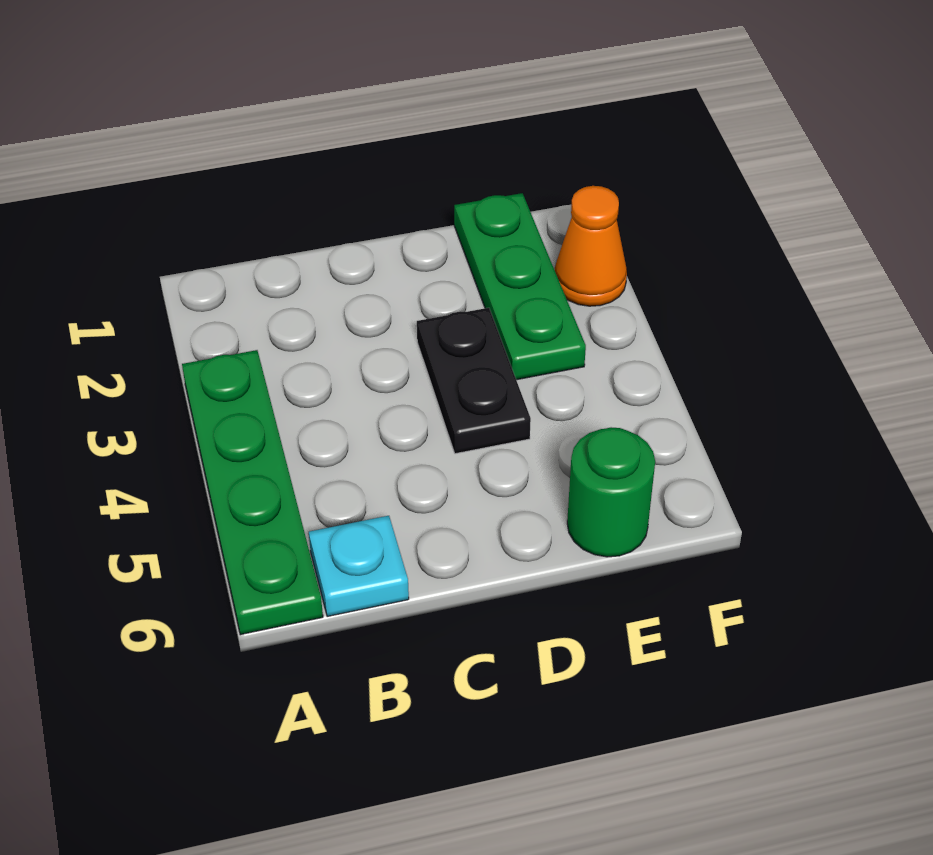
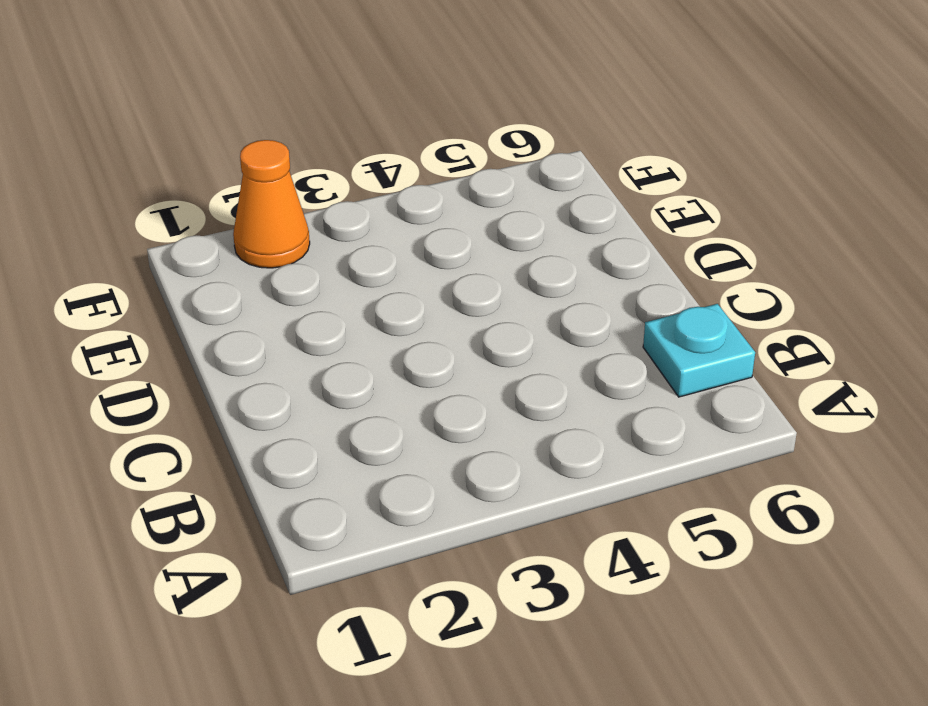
none -> green 1x4 plate [182,350,323,635]
none -> black 1x2 plate [417,308,531,454]

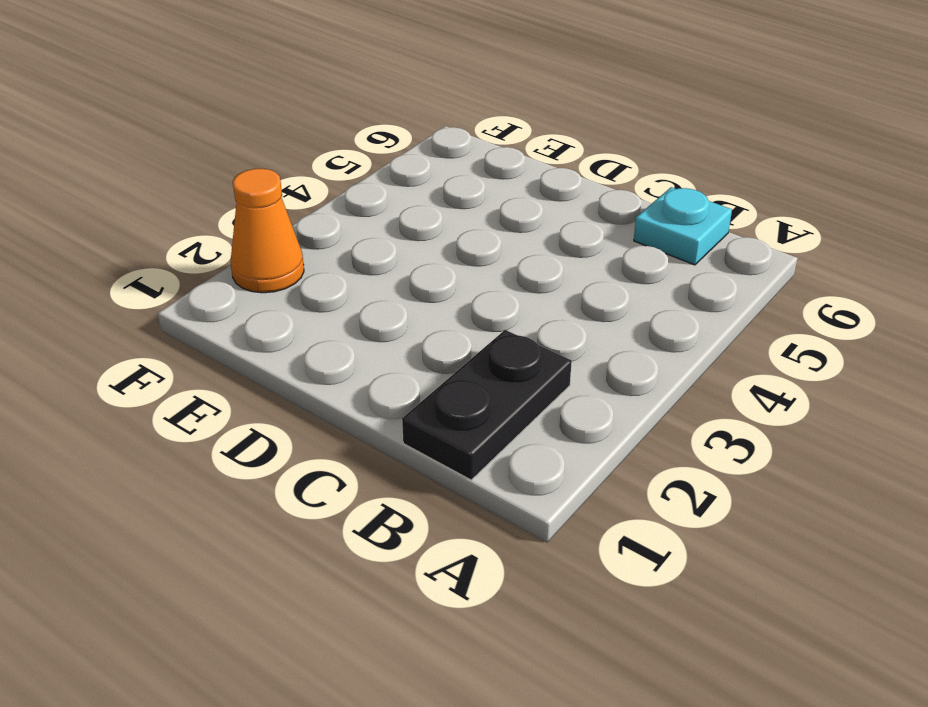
black 1x2 plate [402,330,572,480] -> black 1x2 plate moved to [417,308,531,454]
none -> green 1x4 plate [182,350,323,635]
none -> green 1x3 plate [454,193,586,380]

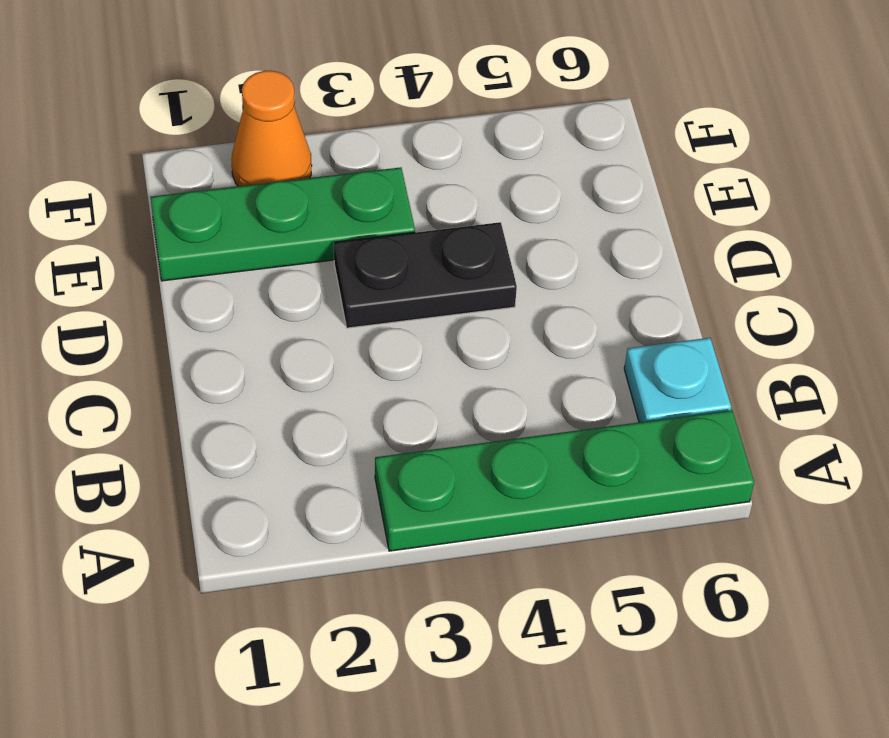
none -> green 1x1 round brick [567,427,655,557]

